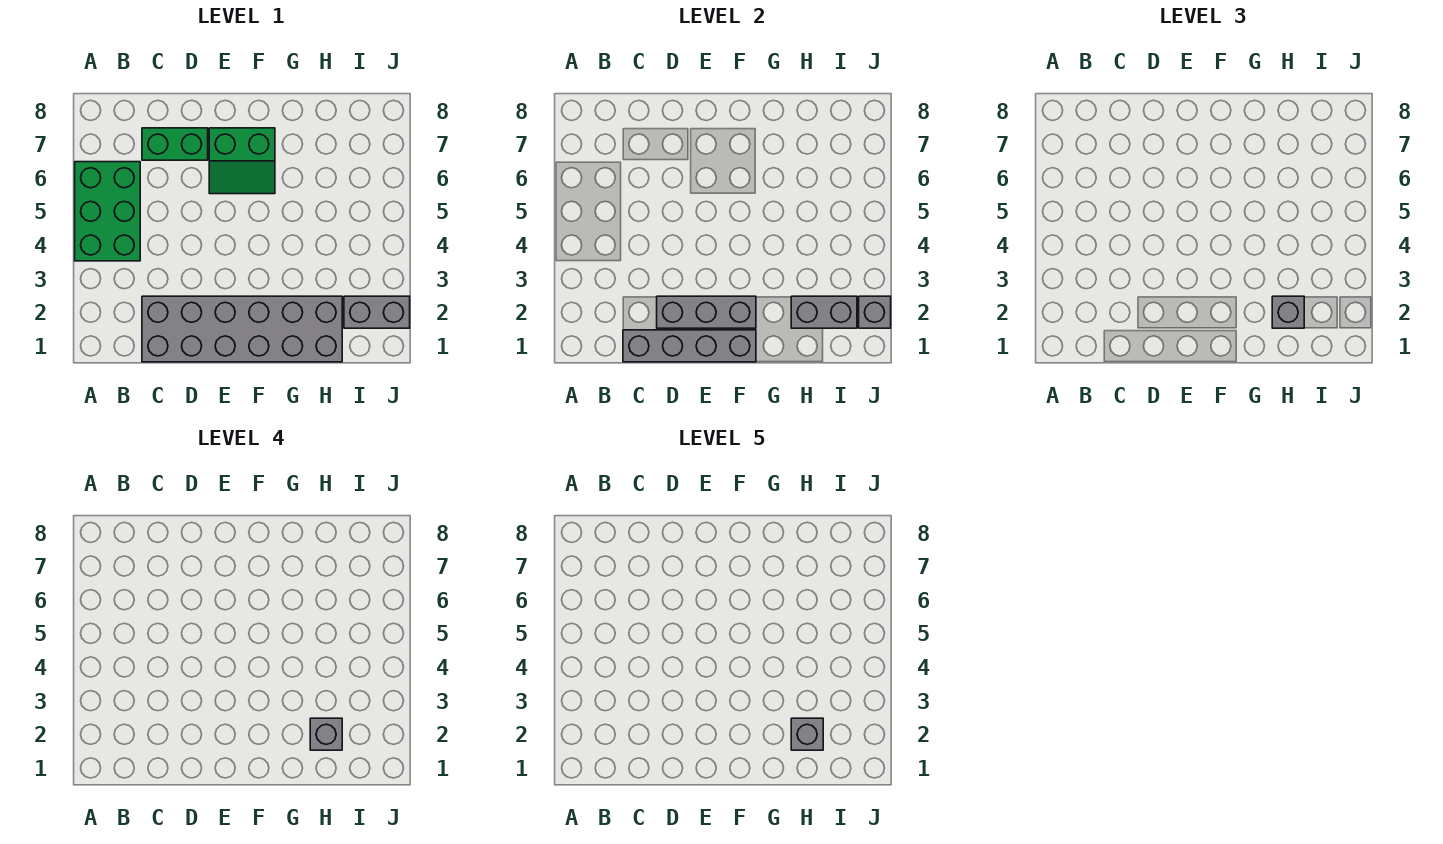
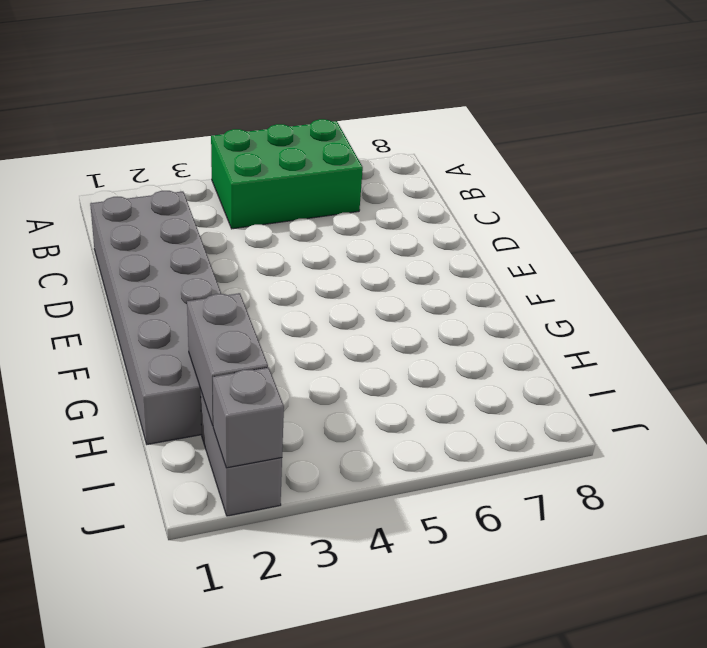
none -> green 1x2 brick [142,128,208,160]
none -> green 2x2 slope [209,128,275,194]
none -> grey 1x4 brick [623,330,756,362]

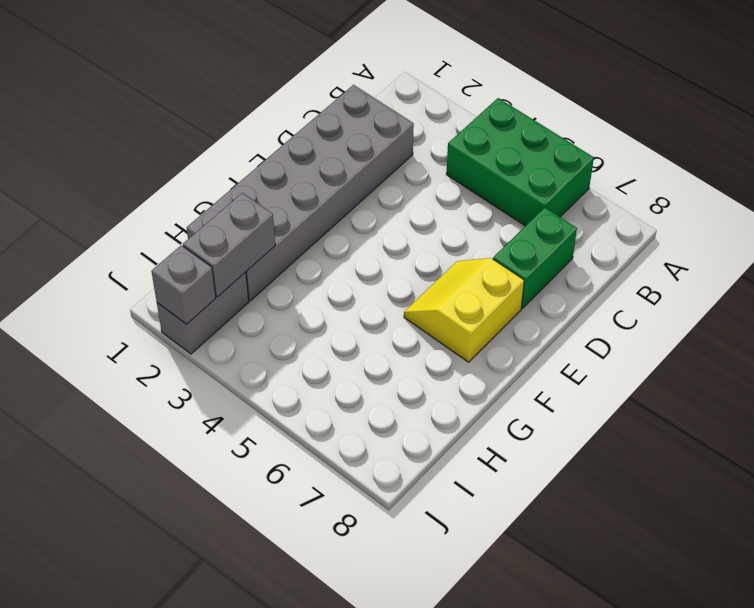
yellow 2x2 slope [404,258,524,362] -> green 2x2 slope [209,128,275,194]
none -> grey 1x4 brick [623,330,756,362]
none -> grey 1x3 brick [657,296,756,328]
none -> grey 1x1 brick [1272,296,1304,328]

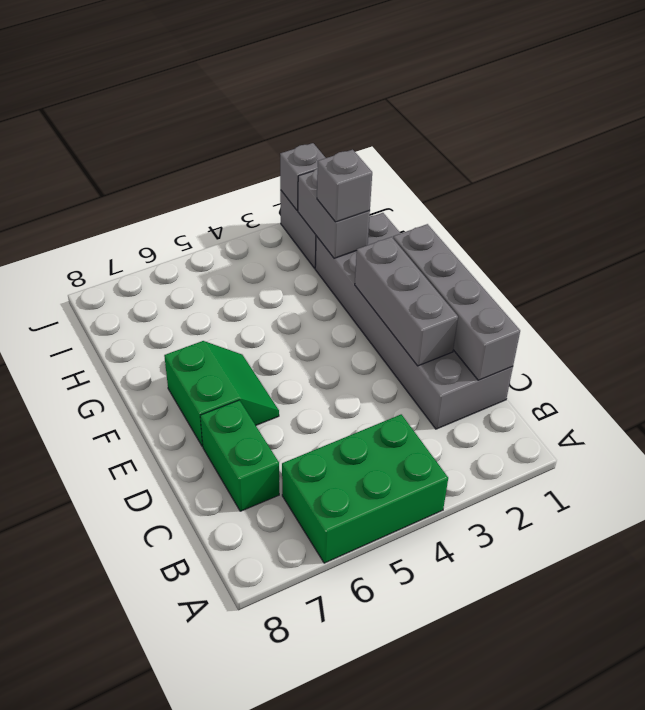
none -> grey 1x1 brick [310,718,342,750]
none -> grey 1x1 brick [791,718,823,750]

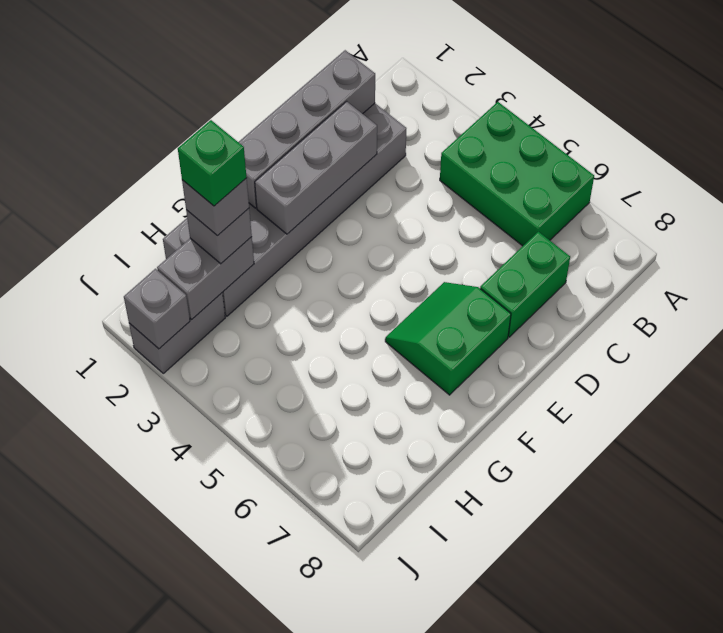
green 1x1 brick [178,120,247,206] -> grey 1x1 brick [791,718,823,750]

